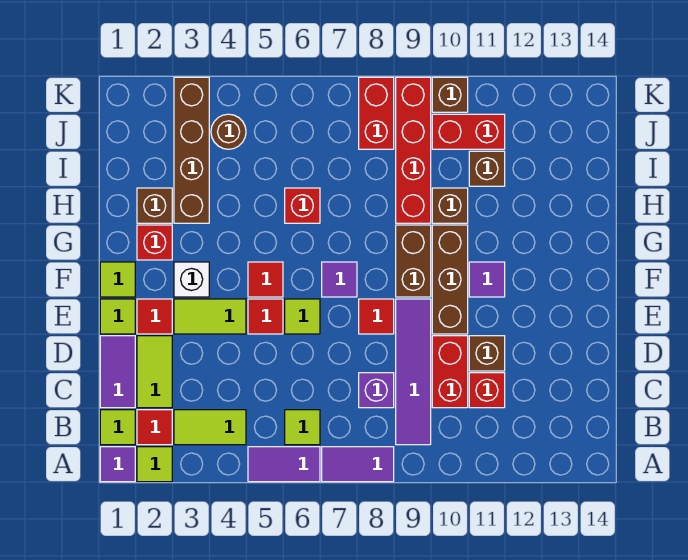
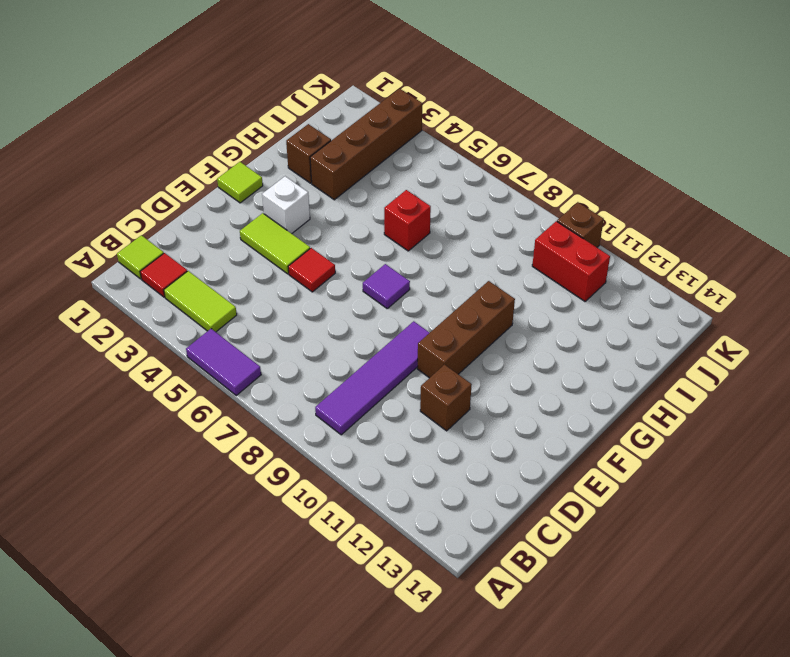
none -> purple 1x1 tile [100,447,135,482]
none -> lime 1x1 tile [137,447,172,482]
none -> purple 1x2 tile [322,447,394,482]
none -> lime 1x1 tile [285,410,320,445]

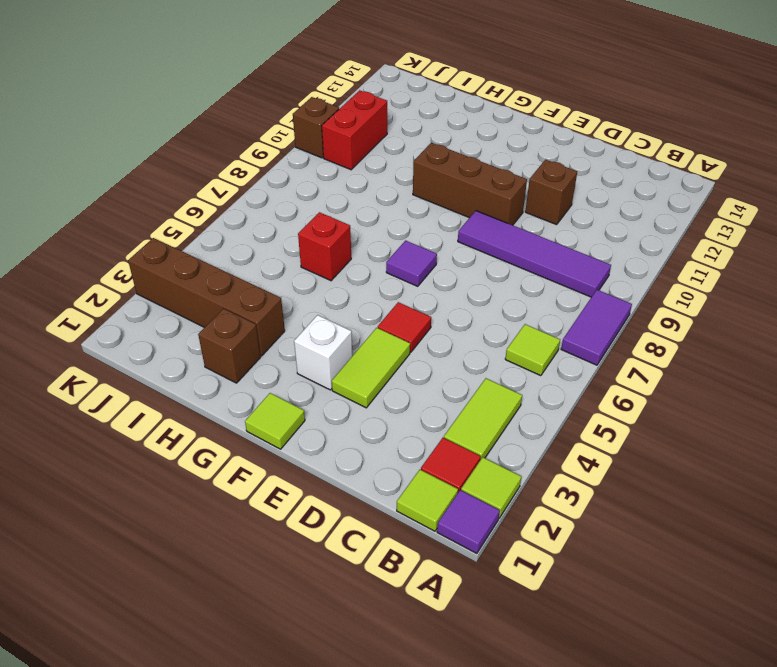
none -> purple 1x2 tile [248,447,320,482]
none -> purple 1x2 tile [100,336,135,408]
none -> lime 1x2 tile [137,336,172,408]
none -> purple 1x1 brick [359,373,394,408]

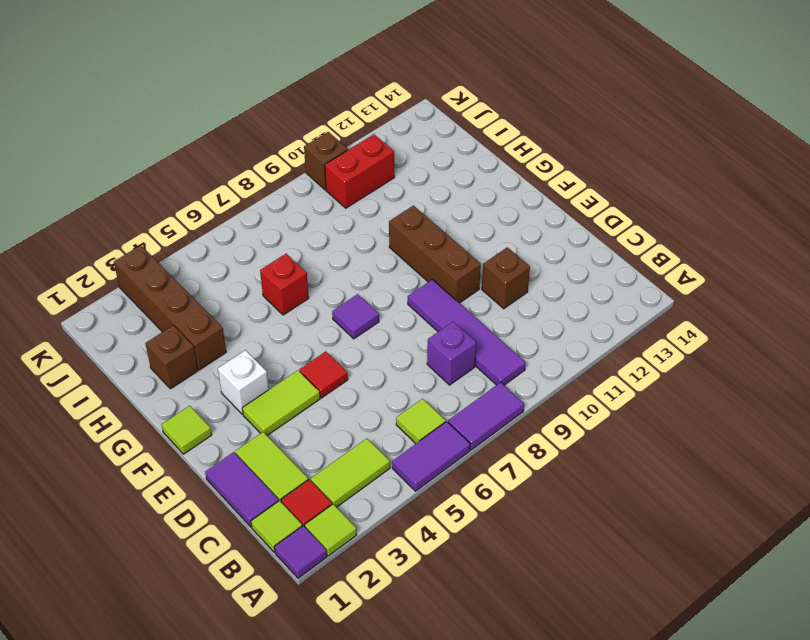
none -> red 1x2 brick [432,336,468,408]
none -> red 1x1 brick [469,373,505,408]
none -> lime 1x1 tile [100,299,135,334]
none -> red 1x1 tile [137,299,172,334]

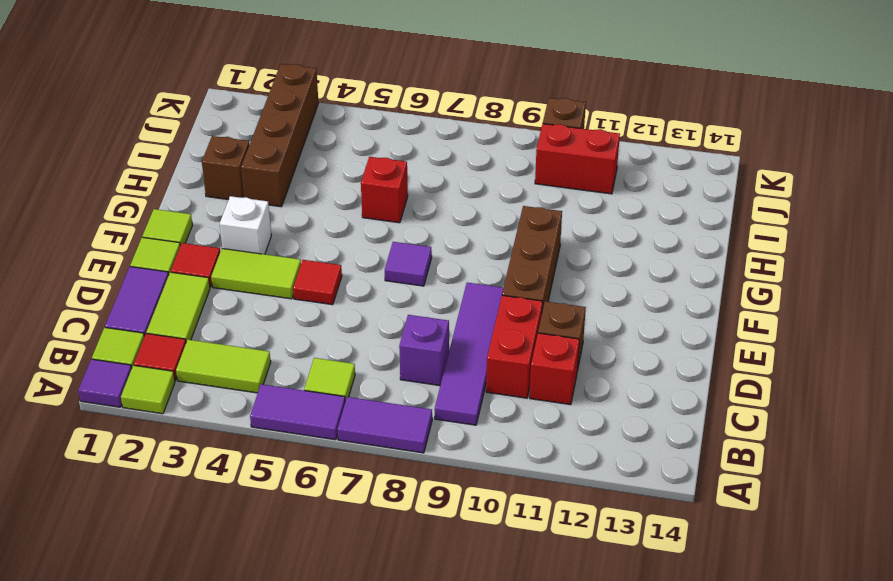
none -> lime 1x1 tile [285,299,320,334]
none -> red 1x1 tile [359,299,394,334]
none -> red 1x1 tile [248,262,283,297]
none -> brown 1x2 brick [396,225,431,297]

